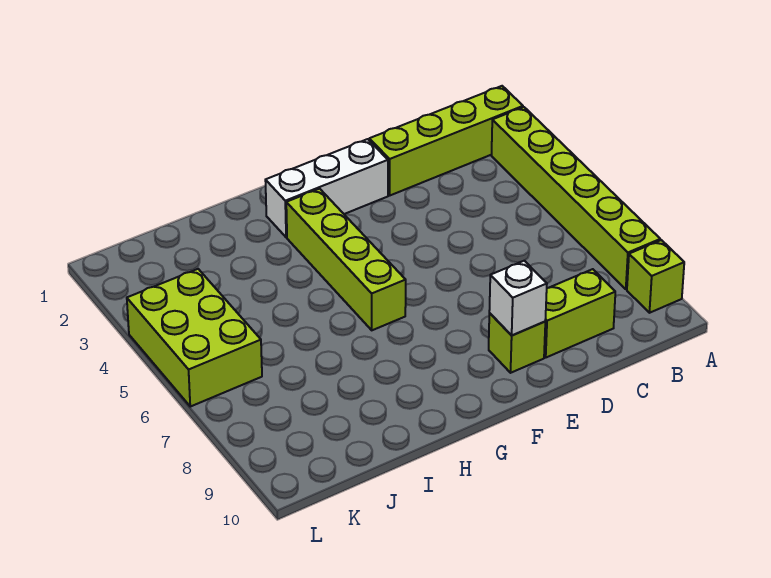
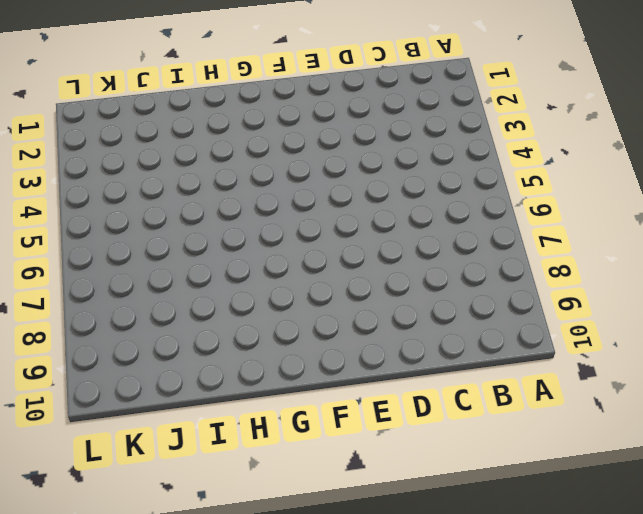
none -> lime 1x4 brick [369,86,523,195]
none -> lime 1x6 brick [491,107,660,289]

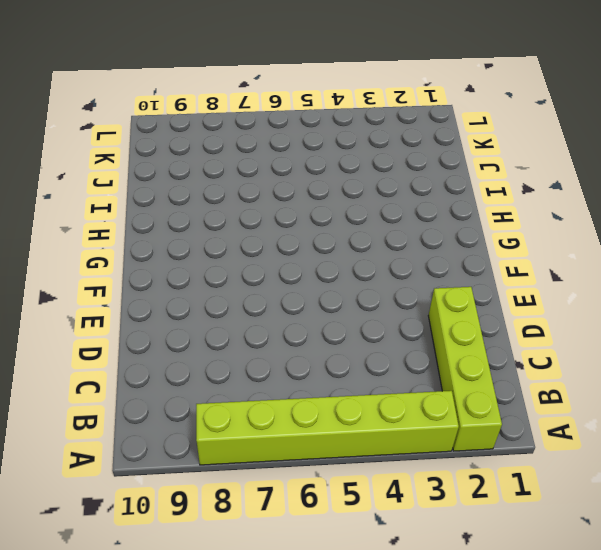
none -> lime 1x1 brick [627,240,684,313]
none -> lime 1x2 brick [544,269,615,357]

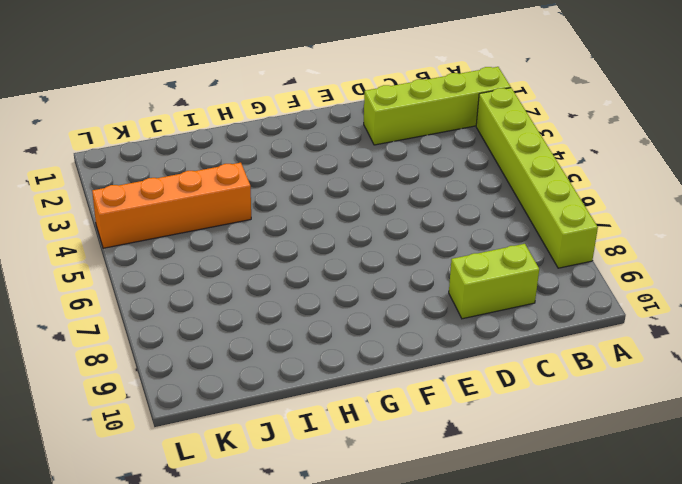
orange 1x4 brick [92,163,251,248] -> lime 2x3 brick [127,269,262,407]
none -> lime 1x1 brick [627,240,684,313]
none -> white 1x3 brick [265,139,388,237]

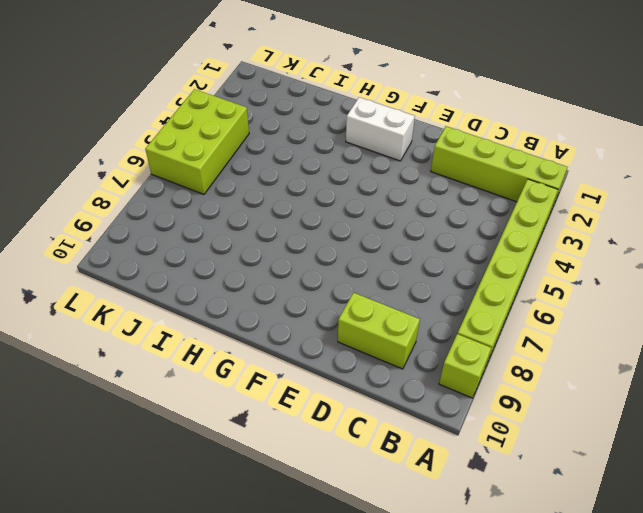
white 1x2 brick [346,97,415,161] -> white 1x3 brick [265,139,388,237]
none -> lime 1x1 brick [489,313,545,373]
none -> lime 1x4 brick [286,189,406,330]

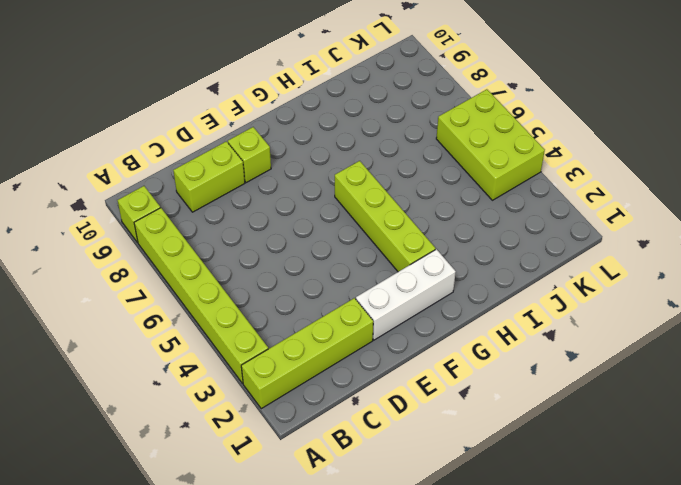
none -> white 1x1 brick [489,261,547,335]

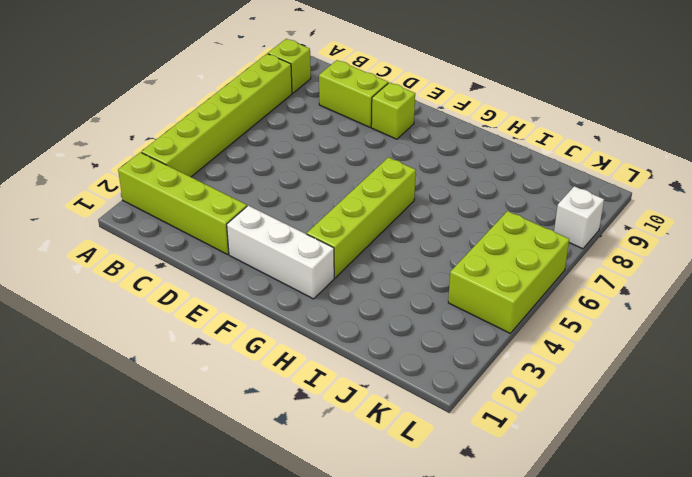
white 1x1 brick [554,186,604,249] -> white 1x1 brick moved to [489,261,547,335]

